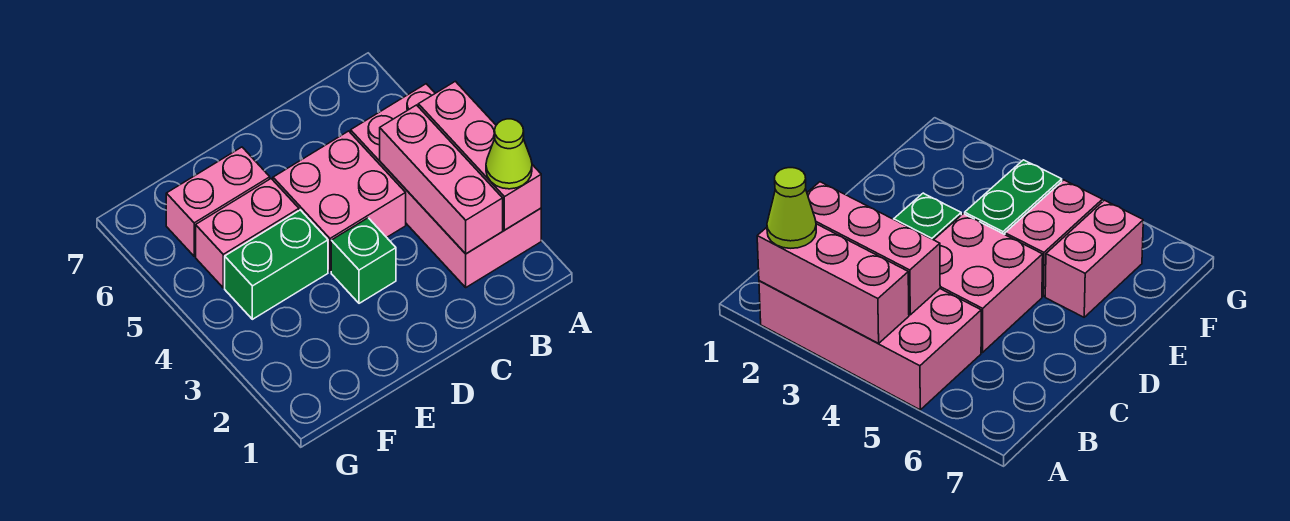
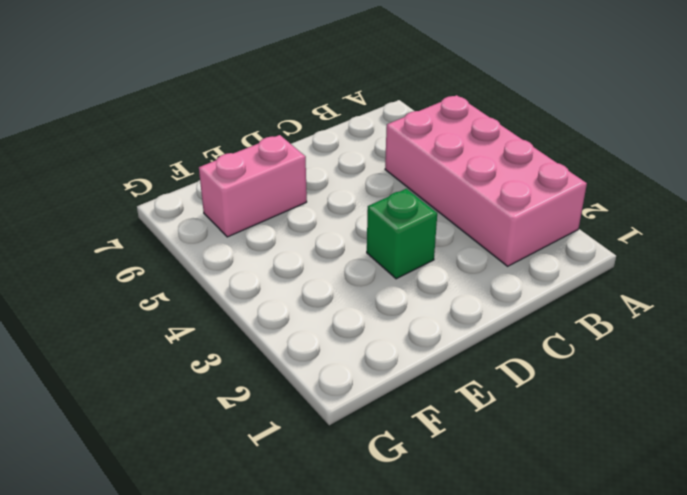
none -> pink 2x2 brick [273,131,406,272]
none -> green 1x2 brick [225,210,328,319]

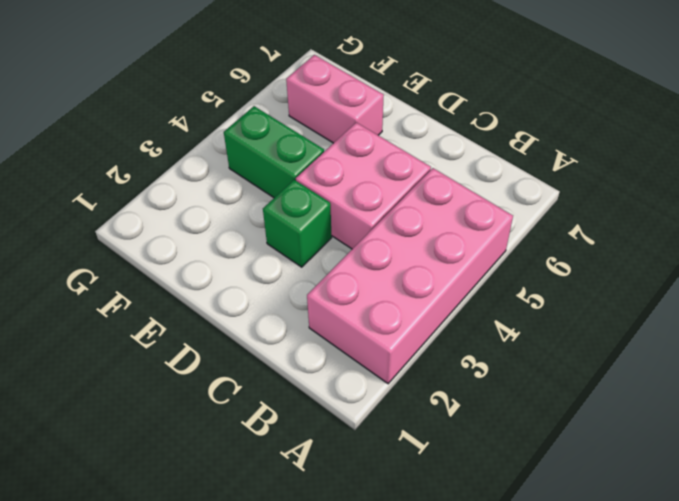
none -> pink 1x2 brick [196,179,299,288]
none -> pink 1x3 brick [418,81,541,230]

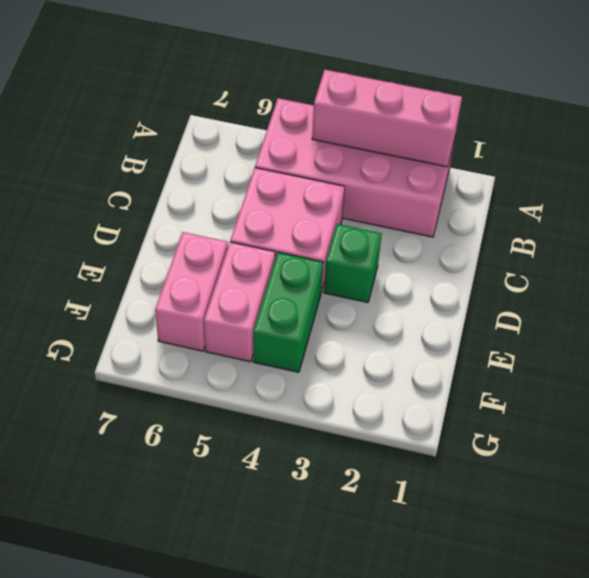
none -> pink 1x3 brick [380,105,503,254]
none -> lime 1x1 cone [486,119,532,189]

